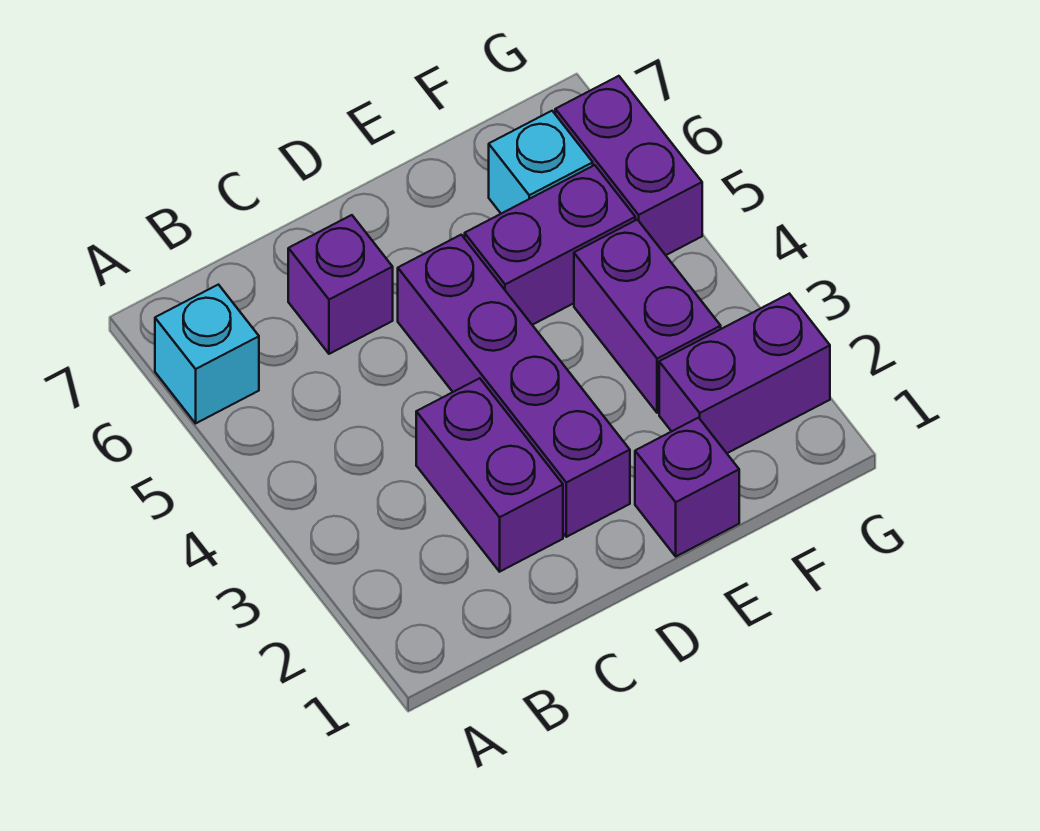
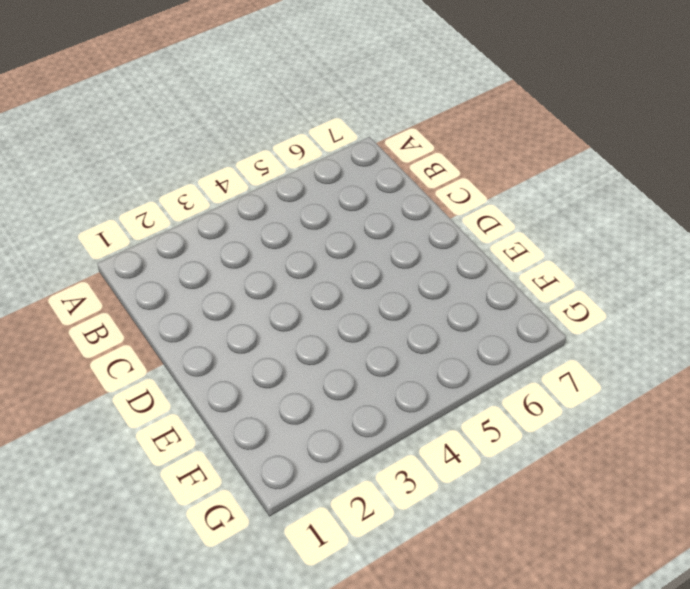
none -> cyan 1x1 brick [155,285,259,423]
none -> purple 1x2 brick [416,378,563,572]

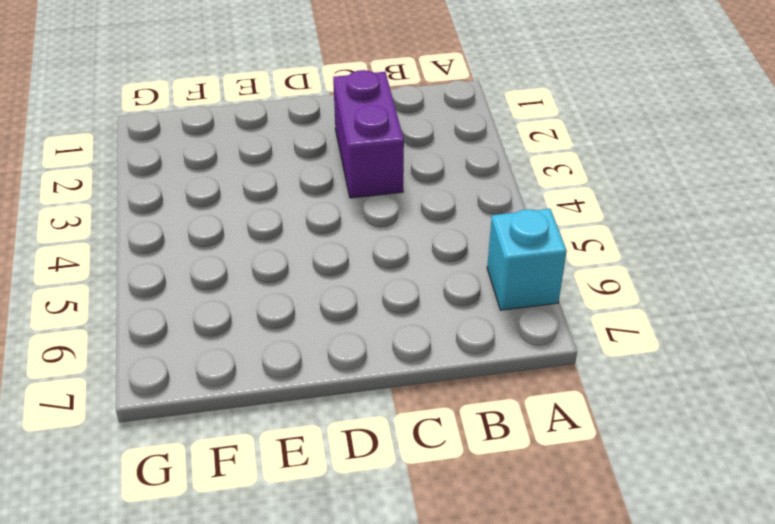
none -> purple 1x1 brick [288,215,393,354]
none -> purple 1x4 brick [398,235,630,537]

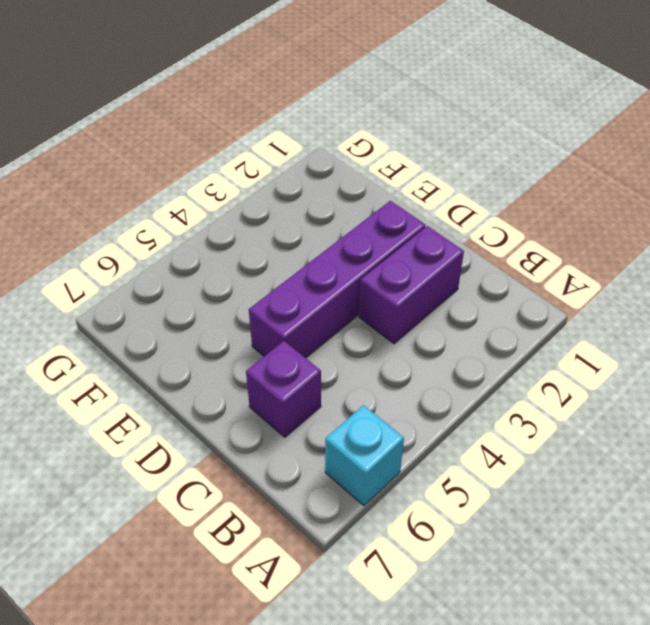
none -> purple 1x1 brick [635,418,739,556]
none -> purple 1x2 brick [465,165,635,325]

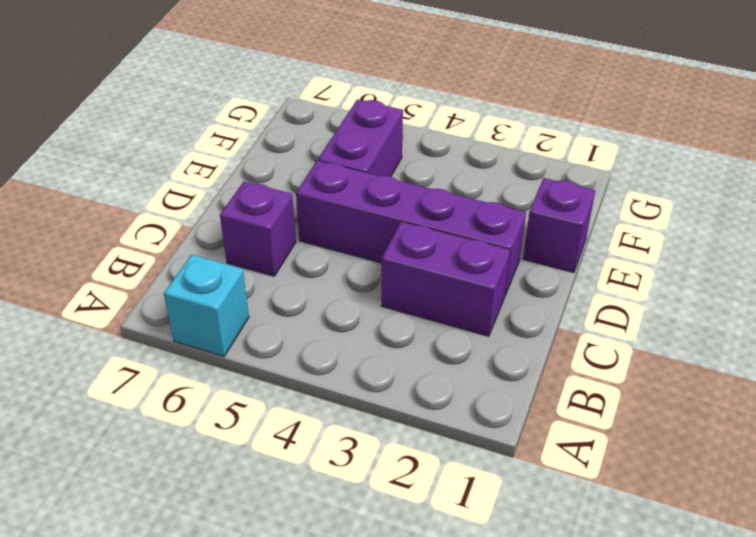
none -> purple 1x2 brick [659,294,830,453]
none -> purple 1x2 brick [574,220,721,413]

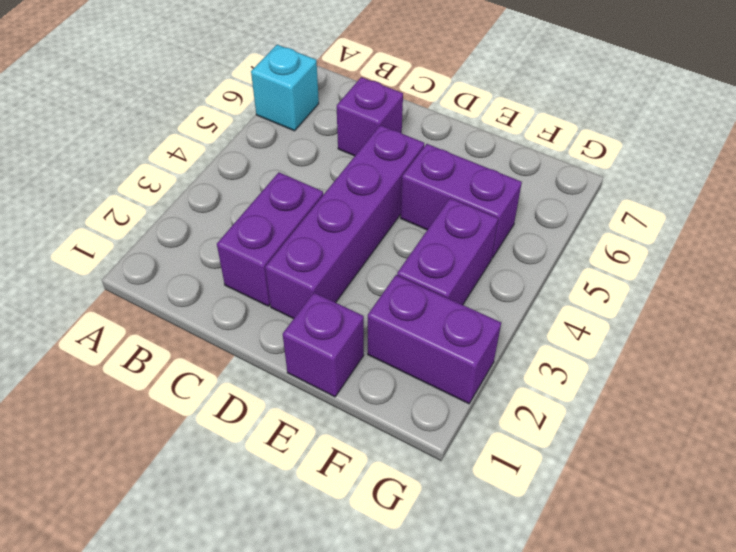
none -> cyan 1x1 brick [489,111,593,214]
none -> purple 1x2 brick [555,76,702,255]

